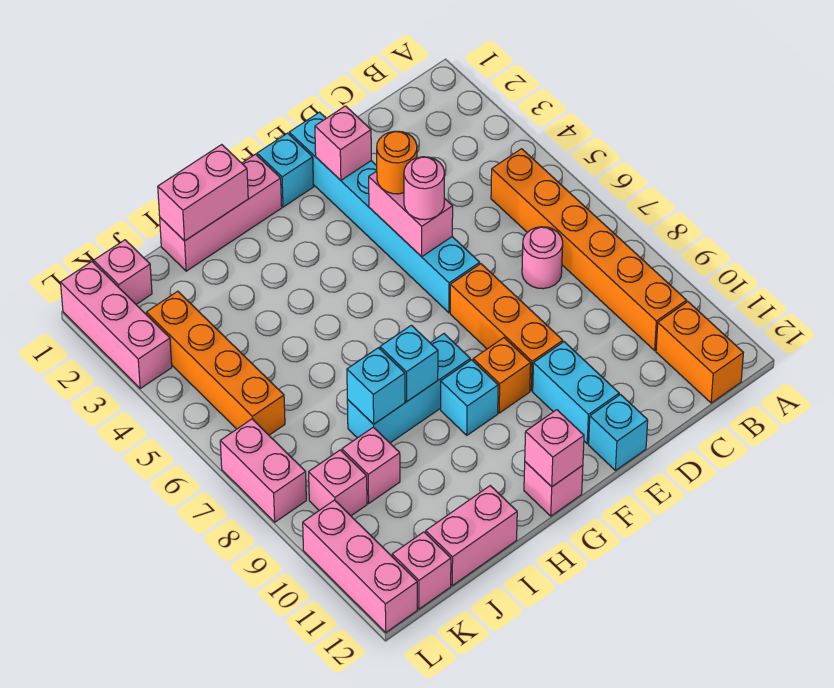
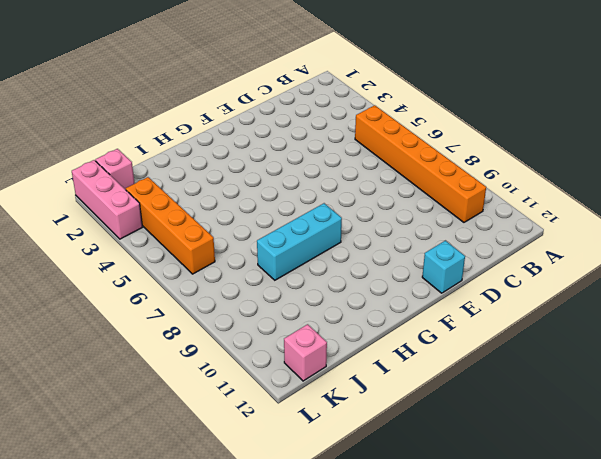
none -> orange 1x2 brick [656,302,743,403]
none -> pink 1x1 round brick [522,227,563,289]
none -> cyan 1x6 brick [289,112,480,313]
none -> orange 1x3 brick [450,264,563,391]

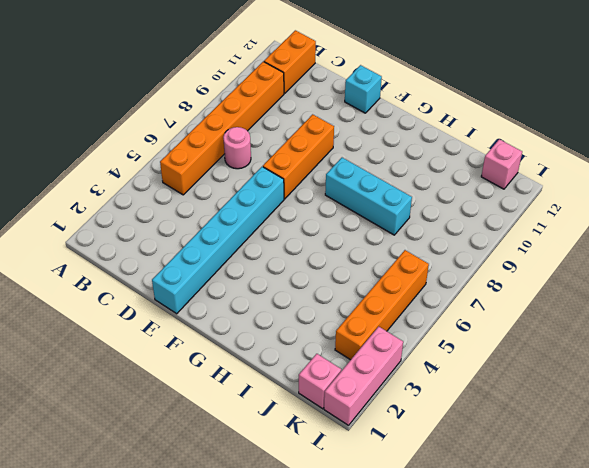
none -> cyan 1x2 brick [533,342,619,444]
none -> cyan 1x1 brick [257,133,314,207]
none -> orange 1x1 brick [473,338,531,413]
none -> pink 1x3 brick [160,154,282,271]

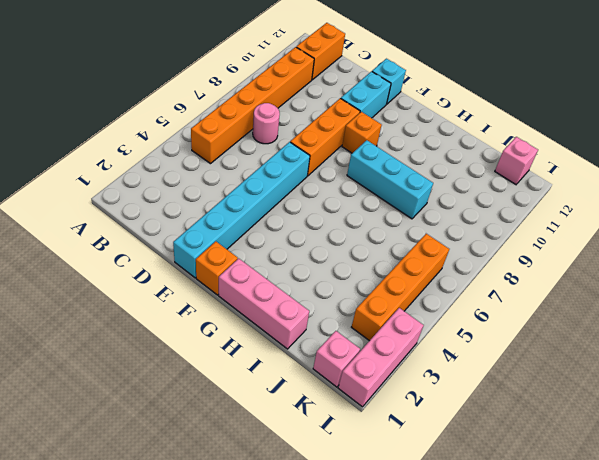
orange 1x1 brick [196,241,238,295] -> cyan 1x1 brick [257,133,314,207]
none -> cyan 1x1 brick [441,360,498,435]
none -> pink 1x1 brick [524,462,583,516]
none -> pink 1x2 brick [426,486,517,585]
none -> pink 1x1 brick [342,427,400,503]

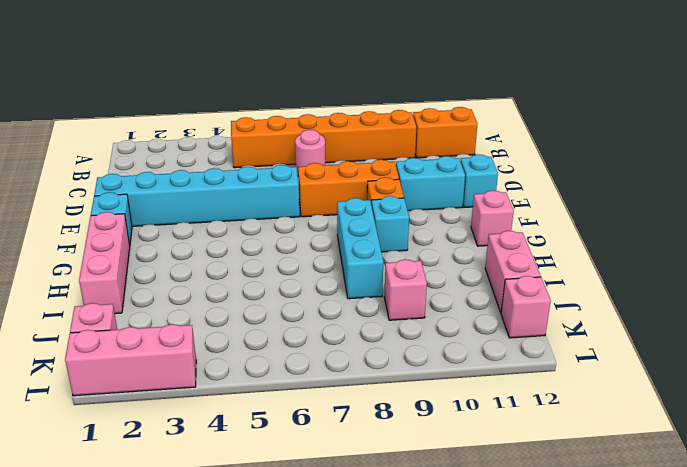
none -> orange 1x4 brick [146,291,285,435]
none -> pink 1x1 brick [309,450,367,516]
none -> pink 1x2 brick [220,419,306,522]
none -> pink 1x3 brick [303,500,417,632]

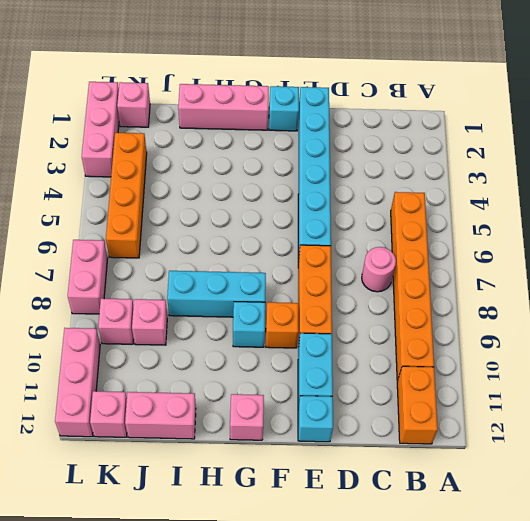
none -> pink 1x1 brick [315,106,371,180]
none -> pink 1x2 brick [369,171,453,257]
none -> pink 1x1 brick [525,410,584,487]
none -> pink 1x2 brick [158,145,248,241]

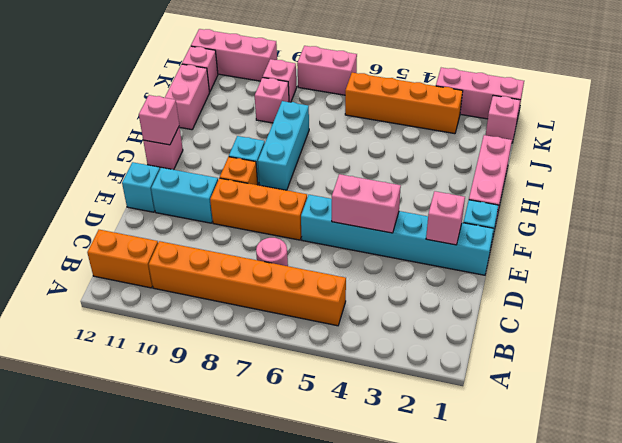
none -> pink 1x2 brick [158,145,248,241]
none -> cyan 1x1 brick [380,325,438,401]
none -> cyan 1x1 brick [347,348,405,424]
none -> orange 1x1 round brick [377,131,417,194]

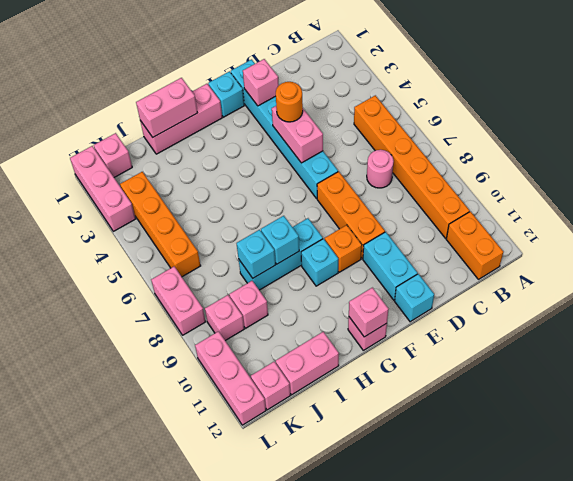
none -> pink 1x1 round brick [404,157,444,220]

